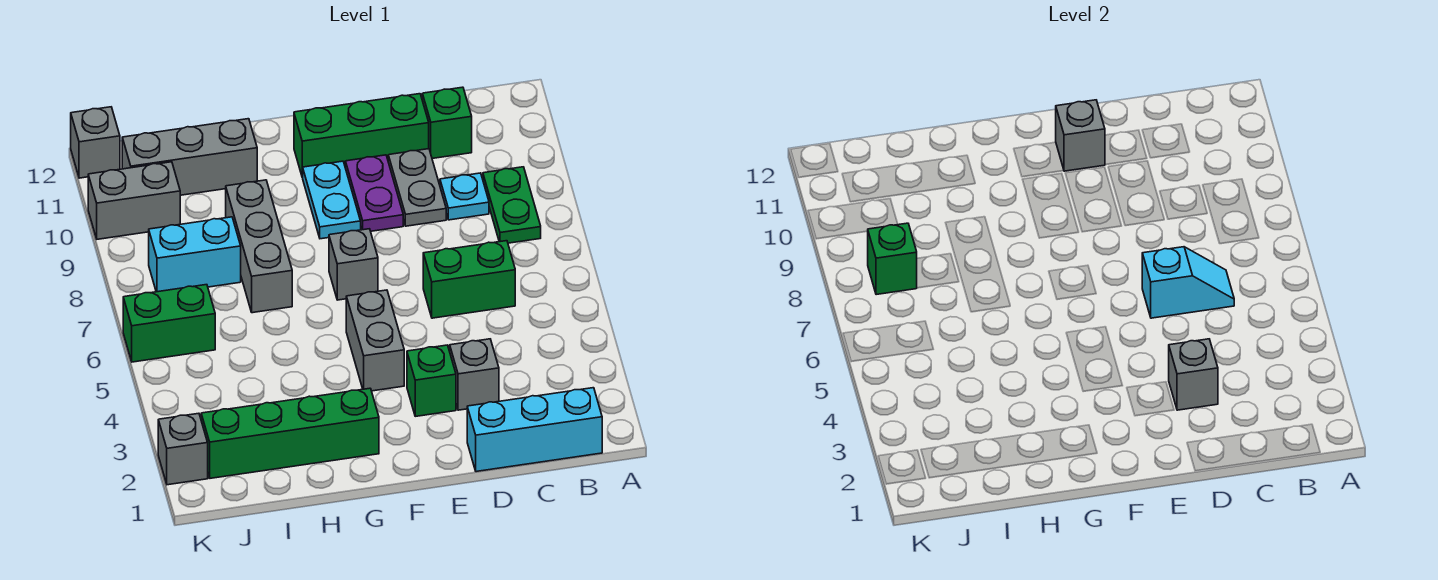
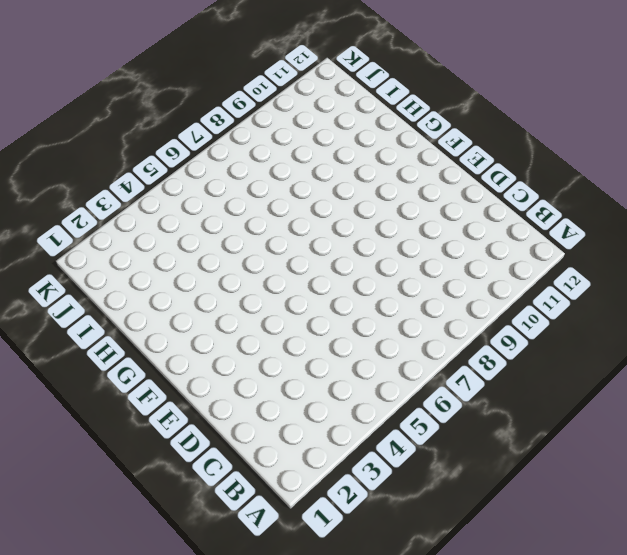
none -> cyan 1x3 brick [467,388,602,472]
none -> green 1x2 plate [483,167,541,243]
none -> green 1x2 brick [423,241,515,318]

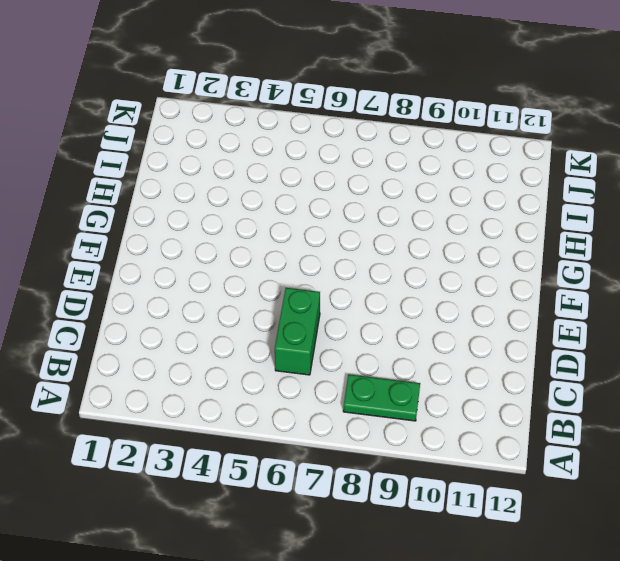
none -> cyan 1x3 brick [467,388,602,472]
none -> cyan 1x1 plate [440,173,489,220]
none -> green 1x1 brick [422,87,472,159]

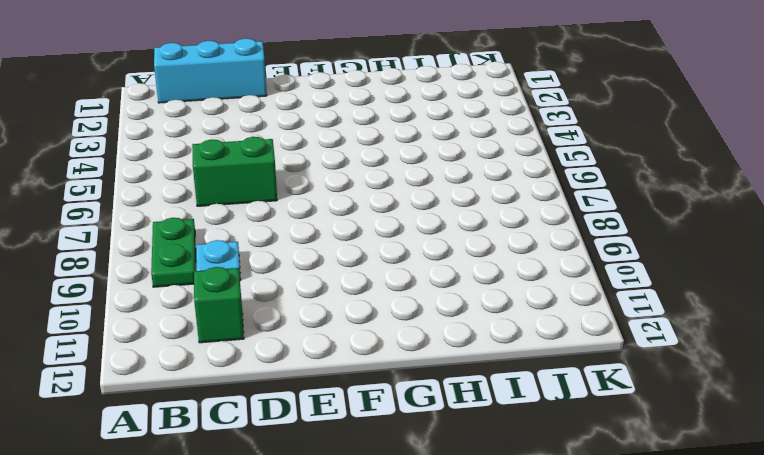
none -> grey 1x1 brick [450,339,499,410]
none -> grey 1x2 plate [388,149,446,226]
none -> green 1x3 brick [294,94,429,177]

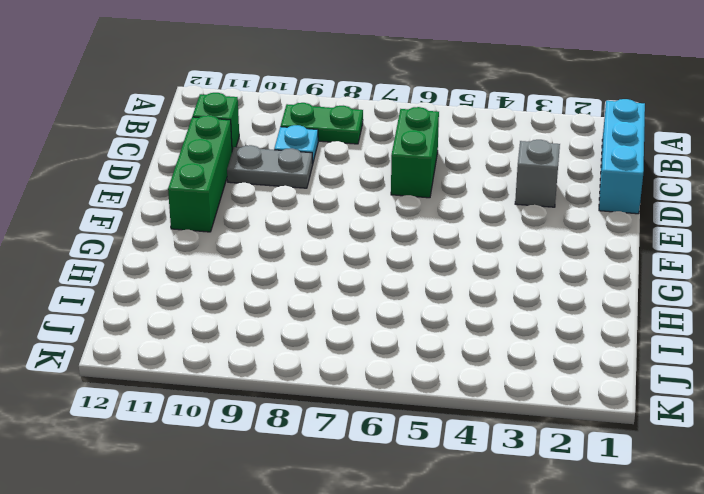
none -> green 1x1 brick [407,345,456,416]
none -> purple 1x2 plate [345,155,403,231]
none -> grey 1x2 brick [346,290,404,391]

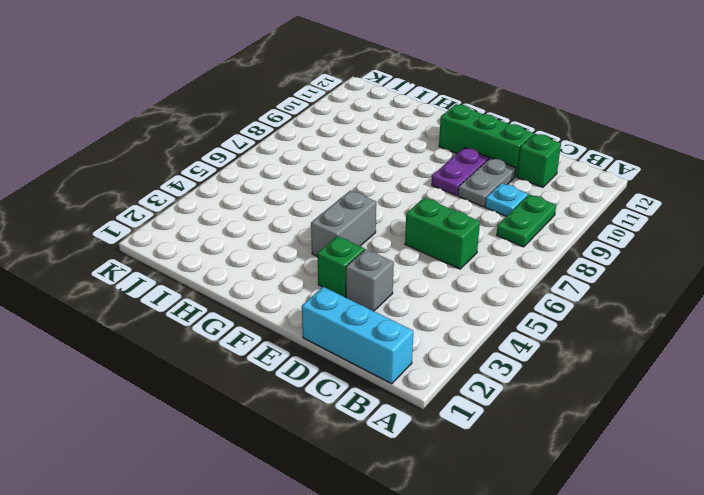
none -> grey 1x1 brick [329,229,378,300]
none -> cyan 1x2 plate [302,161,361,239]
none -> green 1x4 brick [201,388,379,478]

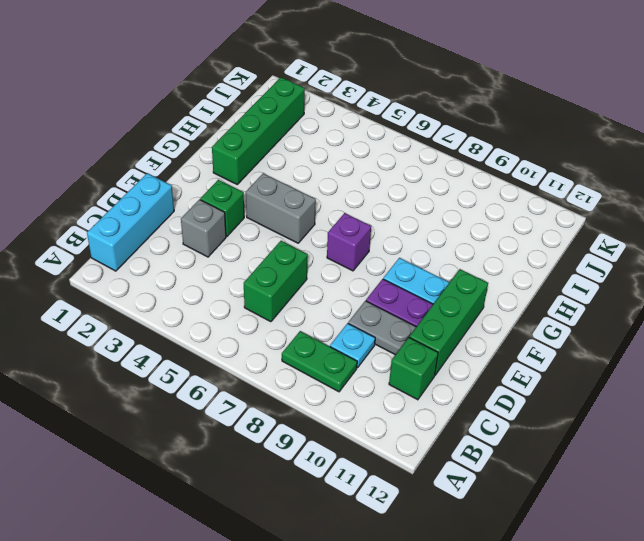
purple 1x1 brick [327,213,371,271] -> grey 1x1 brick [329,229,378,300]
none -> grey 1x3 brick [226,180,292,313]
none -> grey 1x3 brick [122,119,257,195]
none -> cyan 1x2 brick [149,217,241,292]

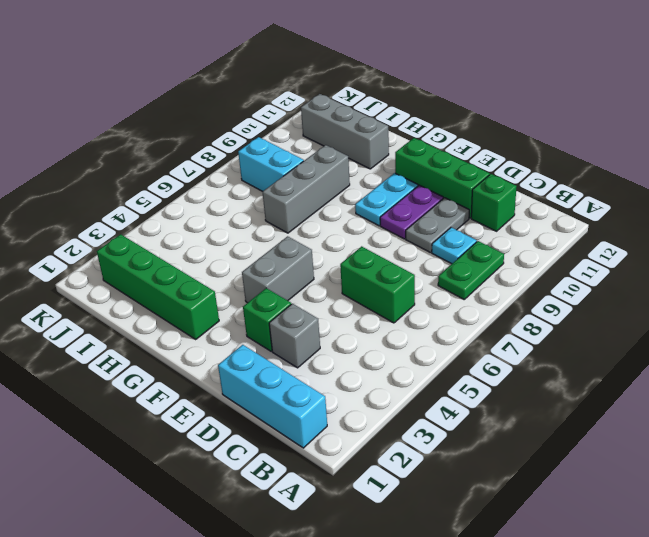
none -> grey 1x1 brick [329,229,378,300]
none -> green 1x2 brick [123,285,215,362]
none -> grey 1x2 brick [88,162,180,239]

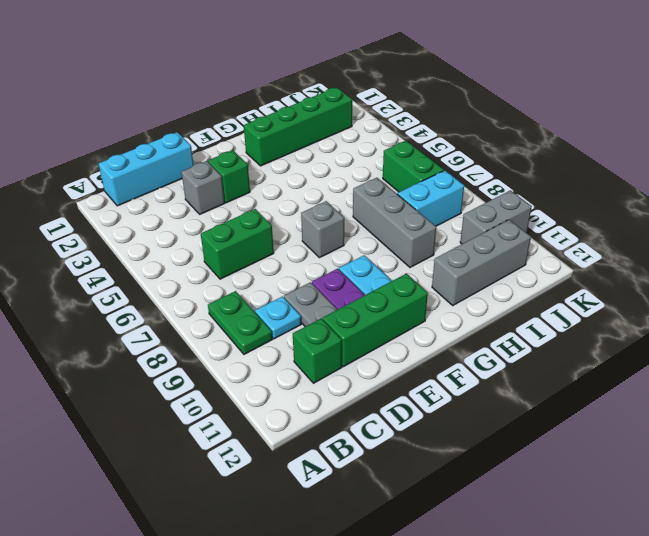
green 1x2 brick [383,141,444,192] -> green 1x2 brick turned to [123,285,215,362]
none -> grey 1x2 brick [346,290,404,391]
none -> grey 1x1 brick [158,413,208,485]
none -> grey 1x1 brick [71,107,120,178]

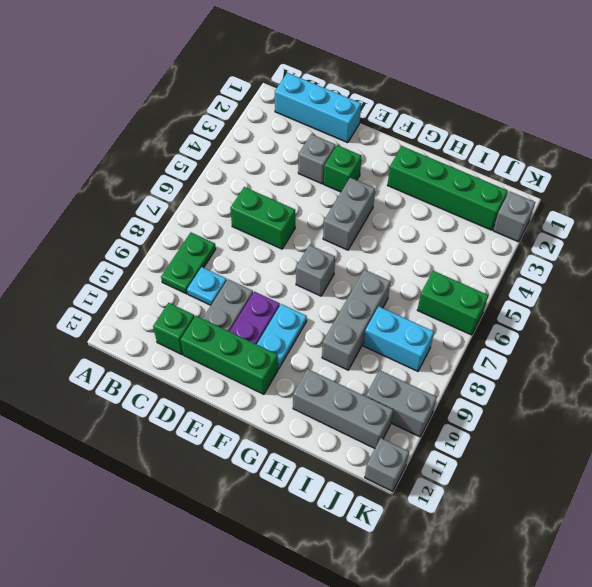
none -> cyan 1x2 slope [1142,247,1234,318]
none -> grey 1x1 brick [1169,339,1218,410]
none -> grey 1x1 brick [1056,100,1105,171]

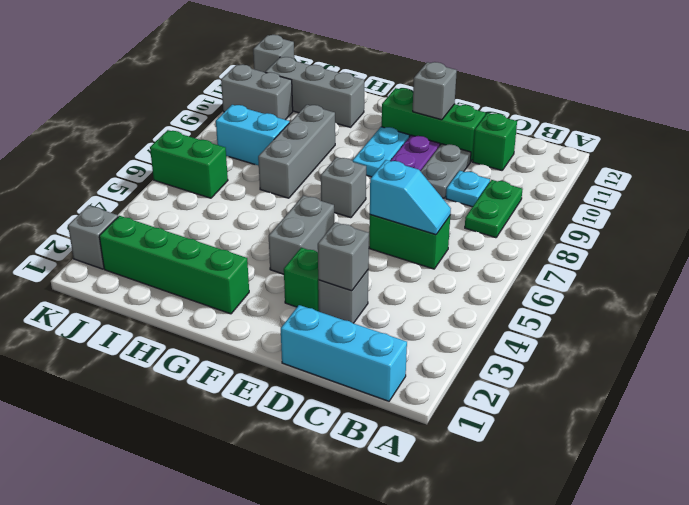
none -> green 1x1 brick [868,223,917,295]

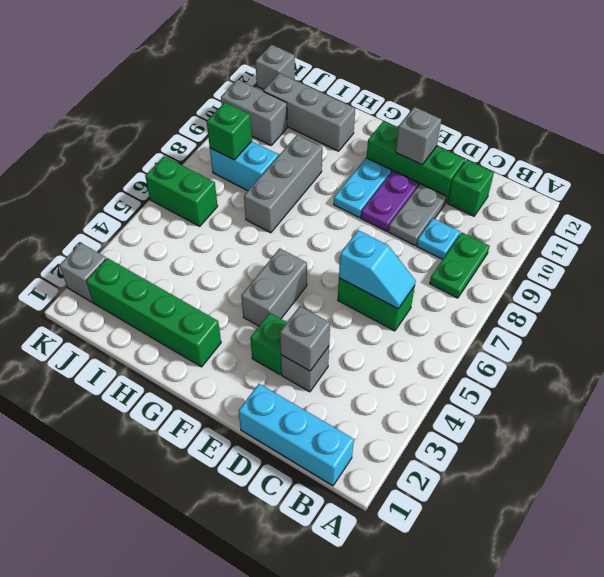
none -> grey 1x1 brick [329,229,378,300]

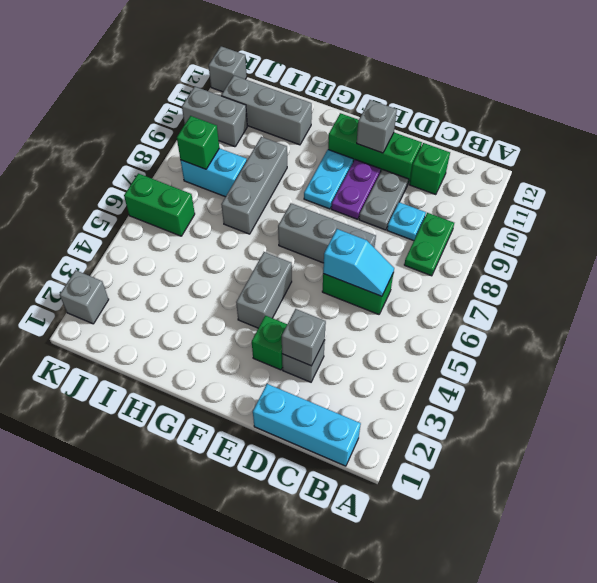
grey 1x3 brick [278,203,376,263] -> grey 1x1 brick [329,229,378,300]
none -> green 1x4 brick [201,388,379,478]

